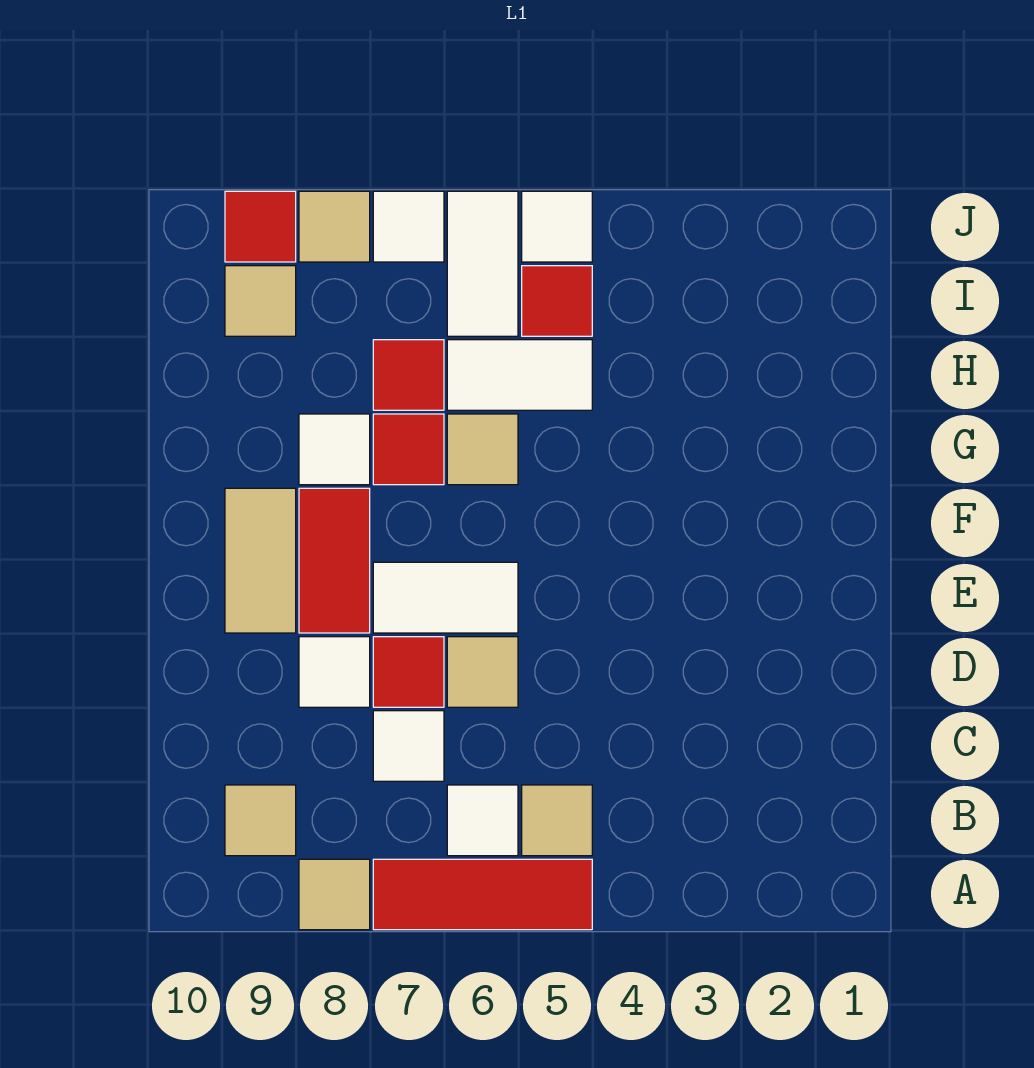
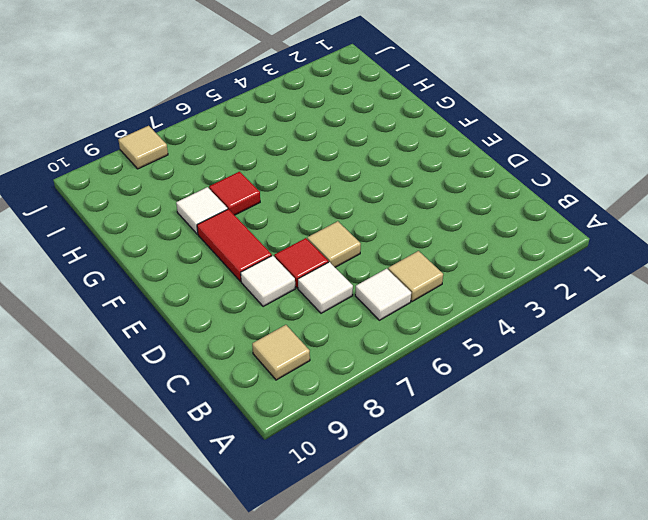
none -> red 1x3 tile [373,859,592,930]
none -> tan 1x1 tile [299,859,370,930]
none -> white 1x2 tile [373,562,518,633]

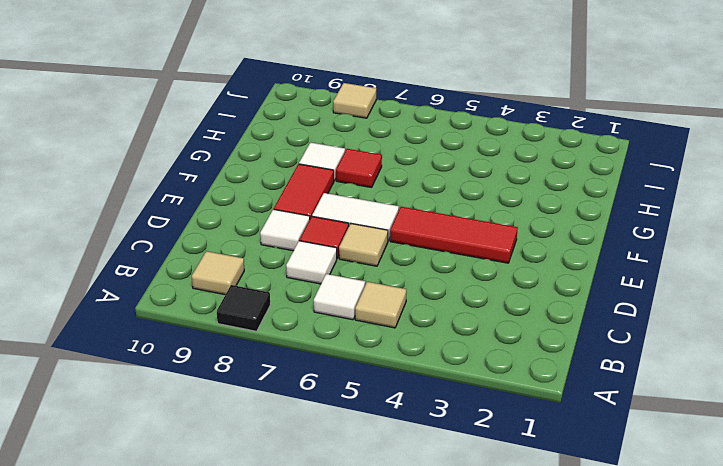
black 1x1 tile [217,285,270,331] -> tan 1x1 tile [299,859,370,930]
red 1x3 tile [390,207,518,263] -> red 1x3 tile moved to [373,859,592,930]
none -> tan 1x2 tile [225,488,296,633]
none -> tan 1x1 tile [447,414,518,485]
none -> white 1x2 tile [447,340,592,410]

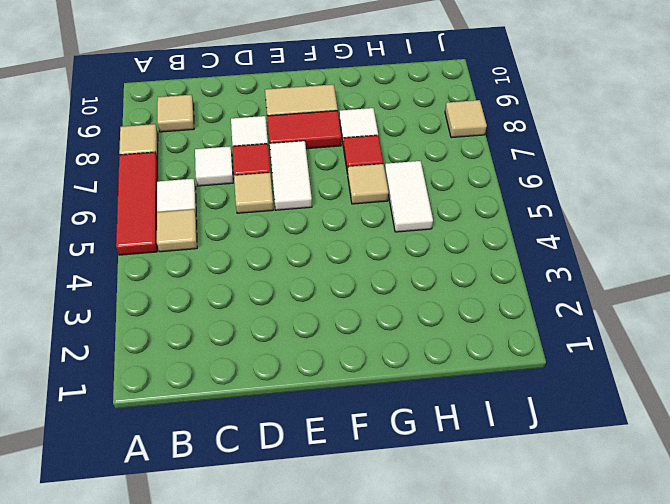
none -> red 1x1 tile [373,340,444,410]
none -> red 1x1 tile [522,266,592,336]
none -> white 1x2 tile [447,191,518,336]

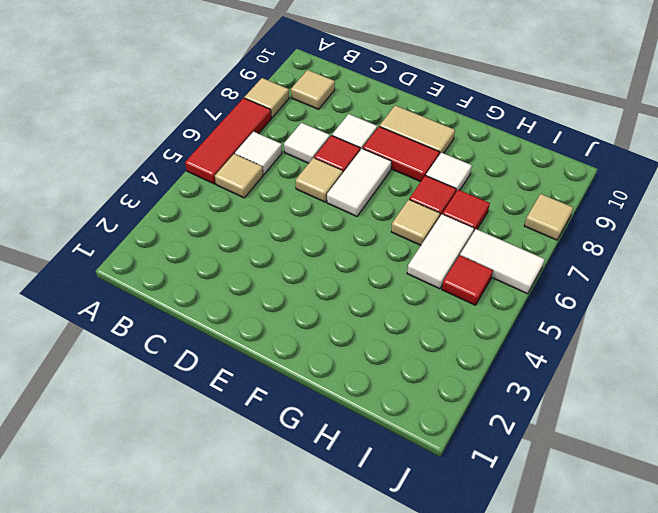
none -> tan 1x1 tile [225,266,296,336]
none -> white 1x1 tile [522,191,592,262]
none -> white 1x1 tile [373,191,444,262]

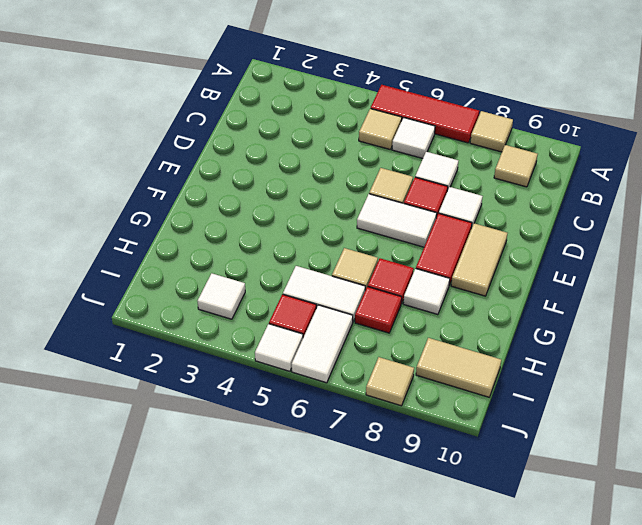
white 1x1 tile [198,273,245,319] -> white 1x1 tile moved to [373,191,444,262]
tan 1x2 tile [416,338,501,397] -> tan 1x1 tile [225,266,296,336]
none -> red 1x1 tile [225,191,296,262]

